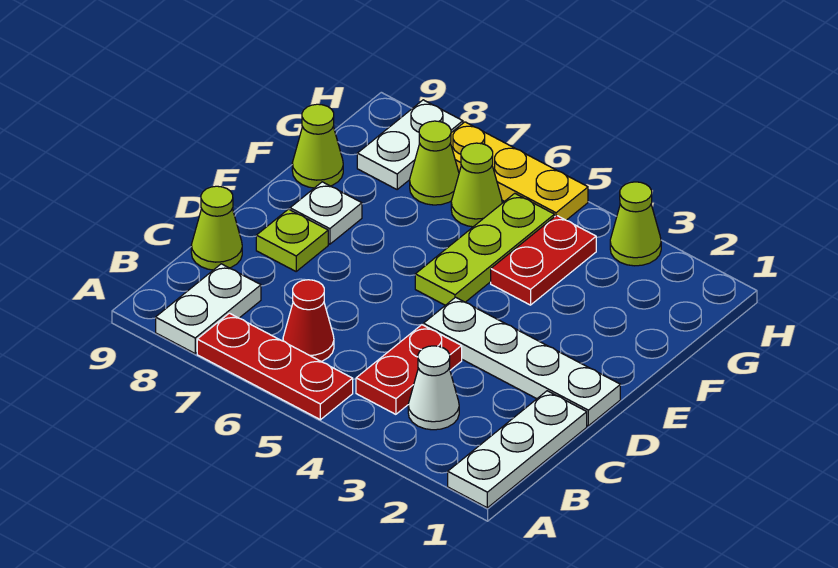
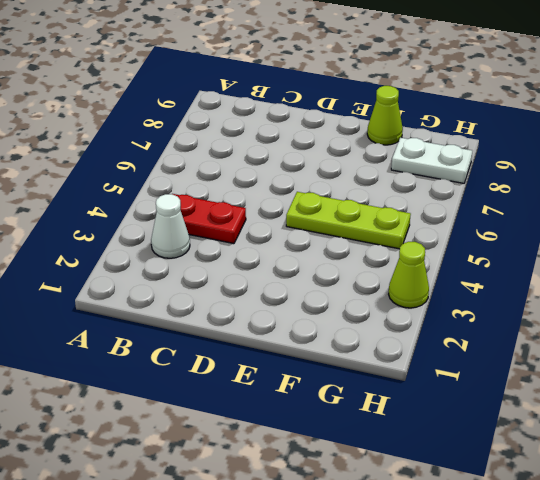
none -> white 1x3 plate [448,391,587,508]
none -> red 1x3 plate [197,313,353,420]
none -> white 1x2 plate [156,264,261,353]

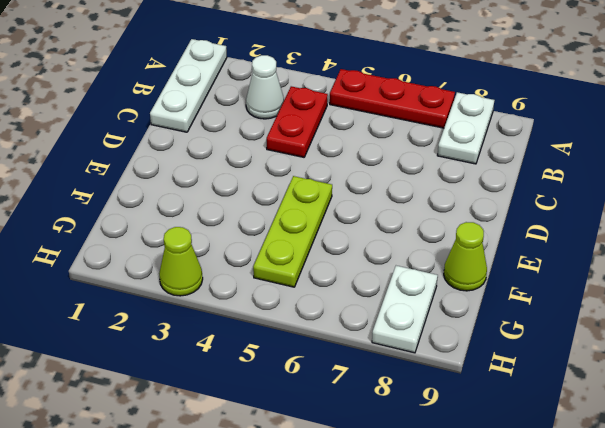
none -> red 1x1 cone [283,280,334,361]
none -> lime 1x1 cone [191,186,242,270]
none -> white 1x4 plate [423,297,620,426]

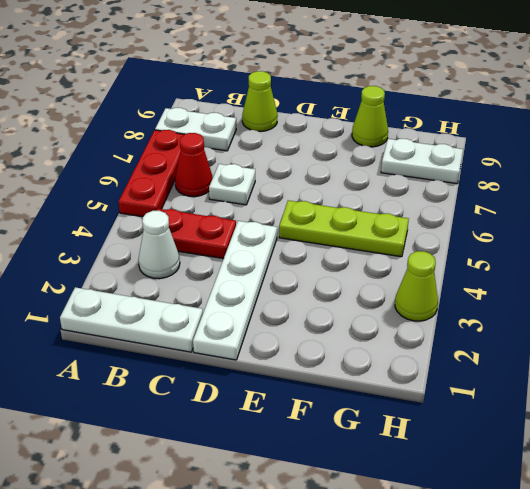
white 1x1 plate [209,164,255,205] -> white 1x1 plate moved to [290,182,362,244]
none -> lime 1x1 plate [256,209,328,271]
none -> red 1x2 plate [491,215,596,305]
none -> lime 1x1 cone [451,143,502,227]

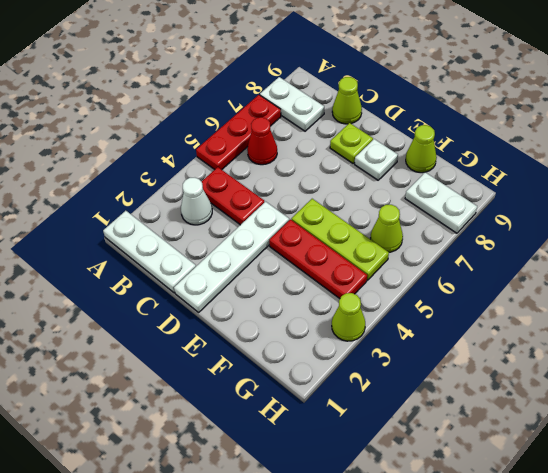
red 1x3 plate [269,219,367,299] -> red 1x2 plate [491,215,596,305]
none -> lime 1x1 cone [410,121,459,205]
none -> yellow 1x3 plate [451,122,588,220]

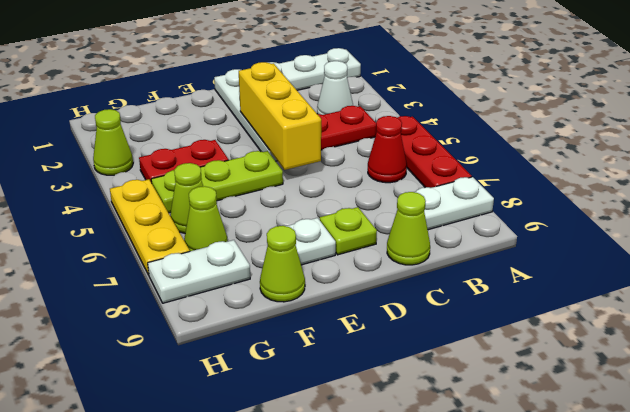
yellow 1x3 brick [239,62,321,170] -> none

